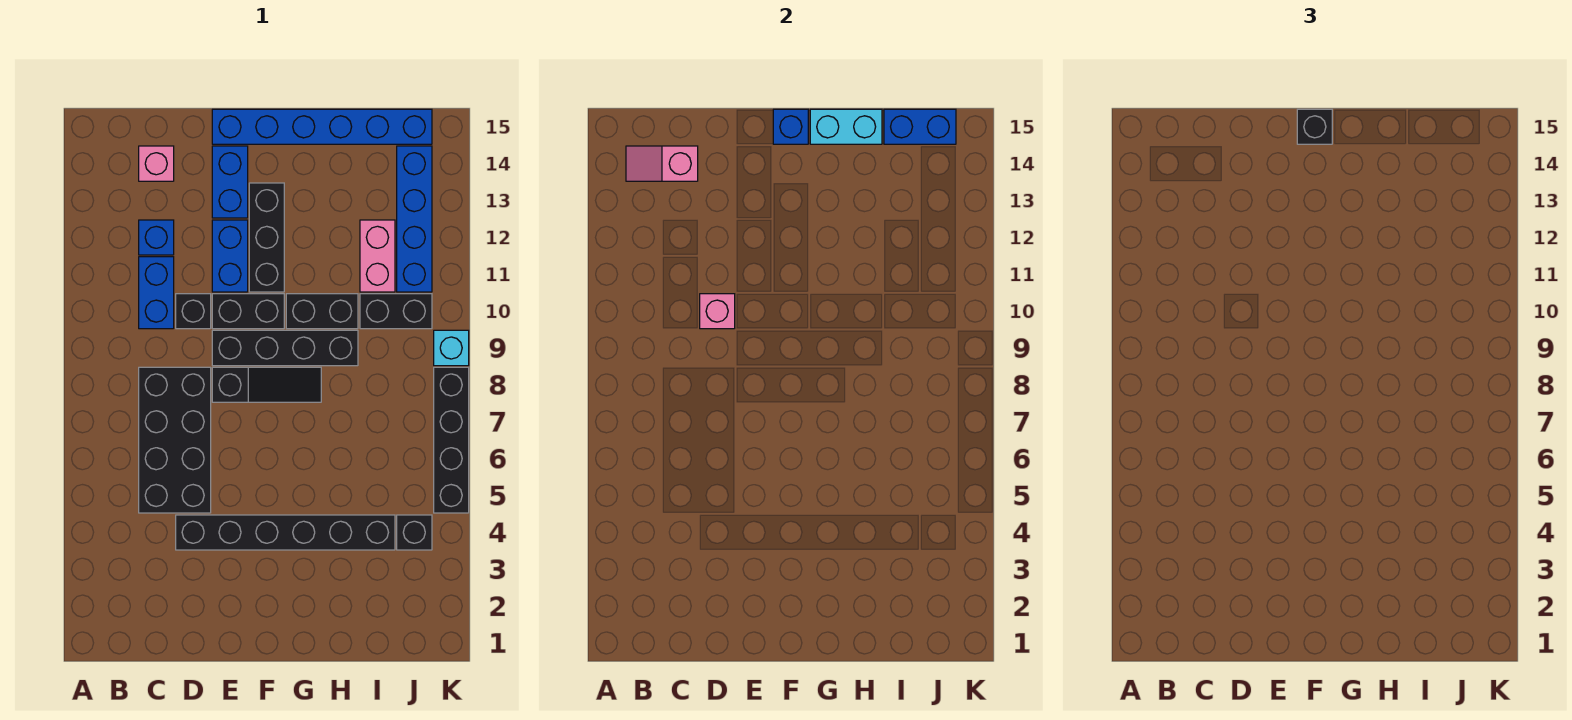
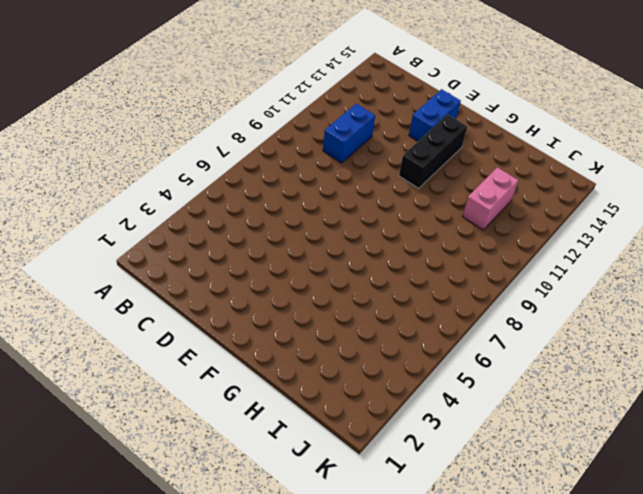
none -> black 2x4 brick [139,367,211,513]
none -> blue 1x1 brick [139,220,174,255]
none -> pink 1x1 brick [139,146,174,181]

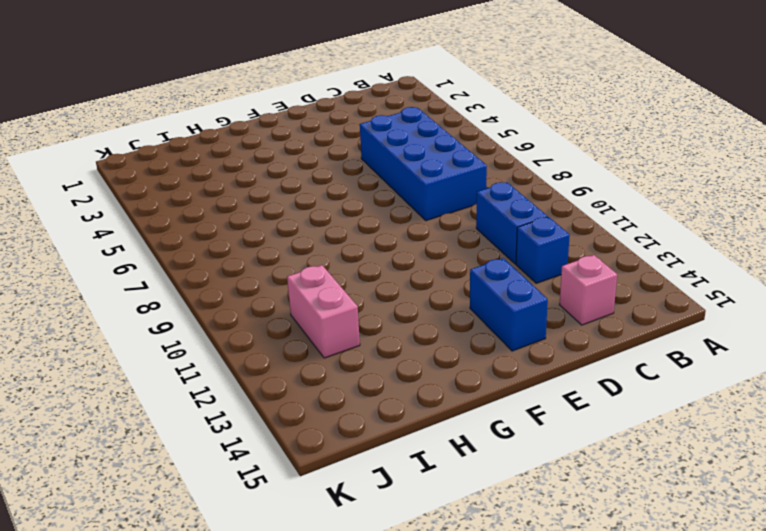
blue 2x4 brick [360,107,487,221] -> black 2x4 brick [139,367,211,513]
none -> black 1x6 brick [176,515,395,550]
none -> black 1x1 brick [176,294,211,329]
none -> black 1x3 slope [212,367,321,402]

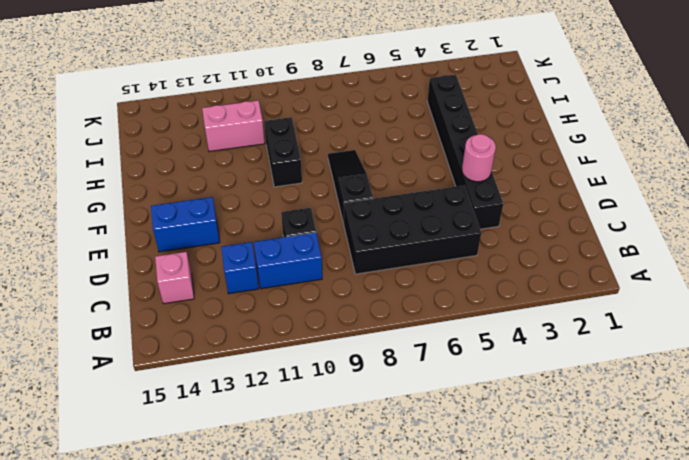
pink 1x1 round brick [462,134,496,182] -> none
none -> black 1x4 brick [212,330,358,366]
none -> black 1x2 brick [212,294,284,329]
none -> blue 1x2 brick [212,220,248,292]

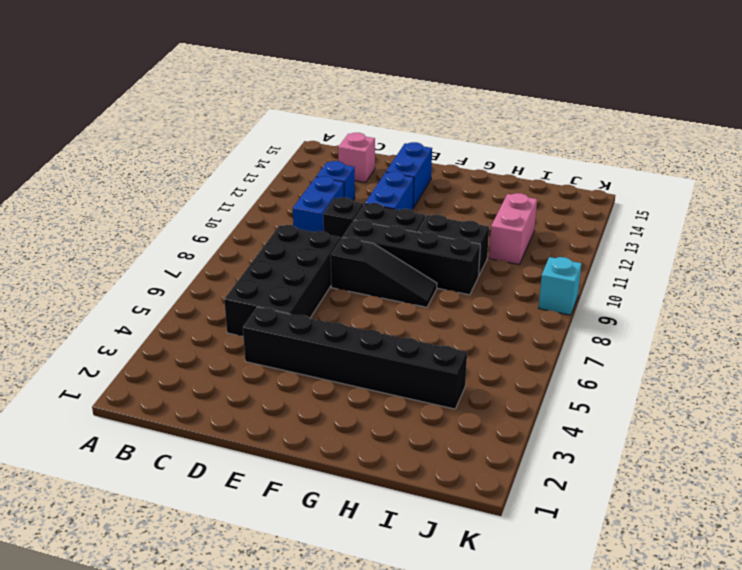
none -> blue 1x6 brick [212,109,432,144]
none -> black 1x3 brick [249,183,284,292]
none -> black 1x2 brick [360,294,432,329]

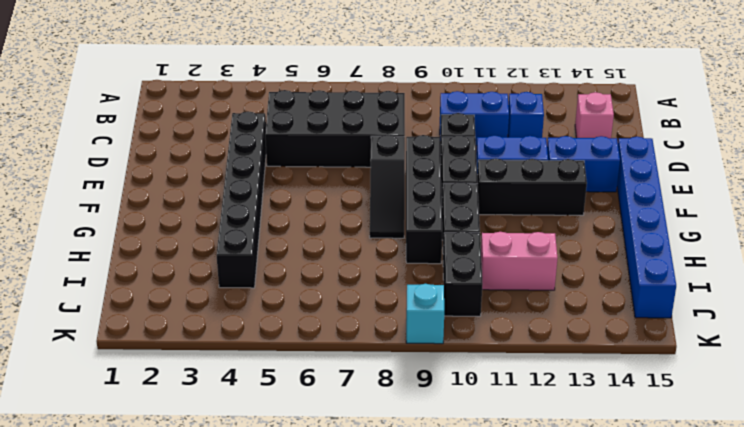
none -> black 1x1 brick [397,515,432,550]
none -> blue 1x4 brick [397,146,432,292]
none -> black 1x4 brick [434,367,469,513]

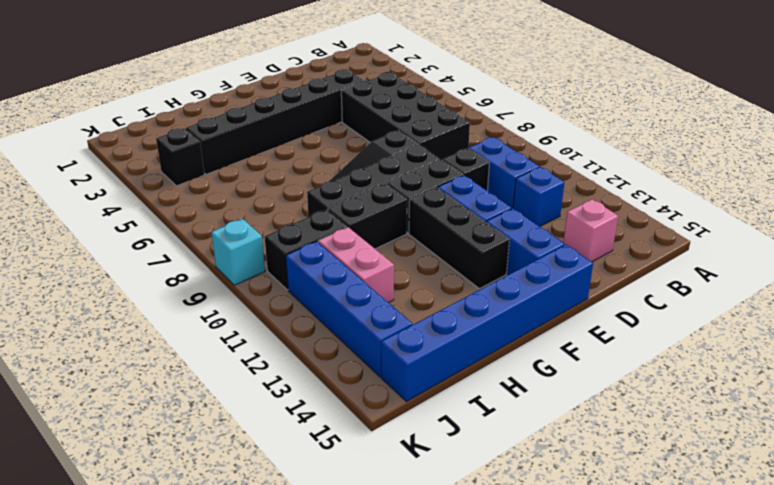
none -> black 1x4 brick [434,367,469,513]
none -> pink 1x2 slope [626,146,698,181]
none -> pink 1x1 brick [700,294,735,329]

